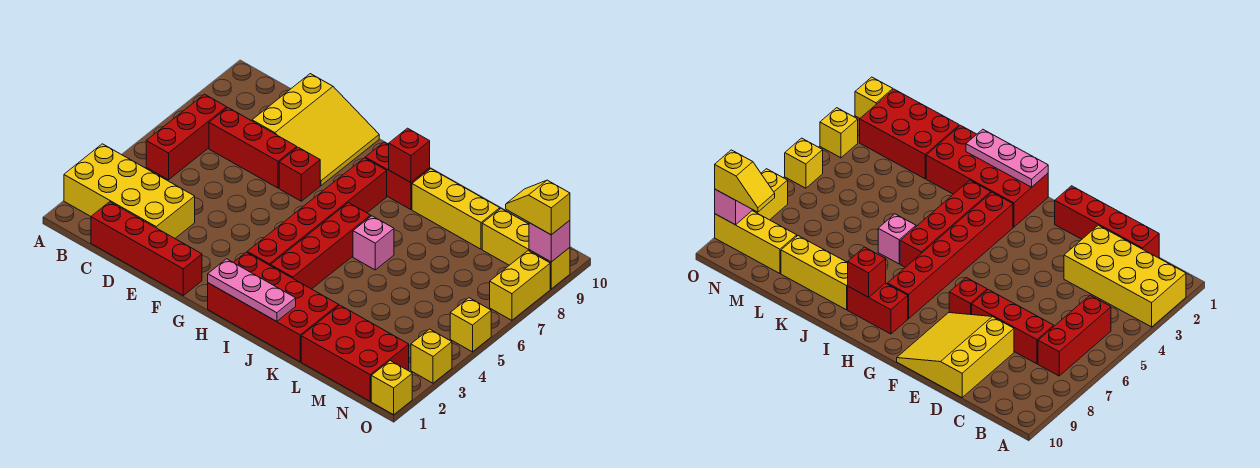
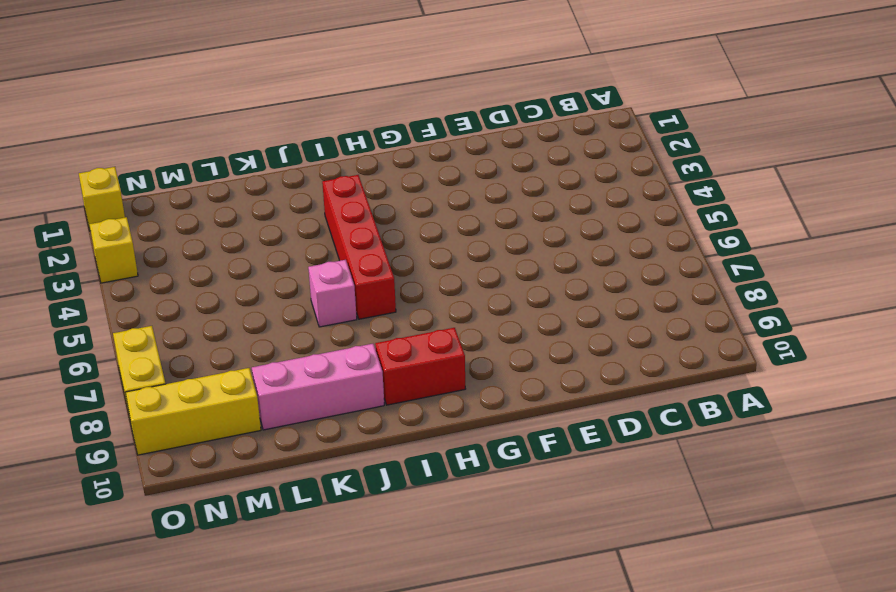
pink 1x3 brick [252,344,384,430] -> yellow 1x3 brick [412,169,500,249]
none -> yellow 2x4 brick [64,144,195,238]
none -> red 1x3 brick [146,94,227,180]
none -> red 1x4 brick [91,202,202,295]

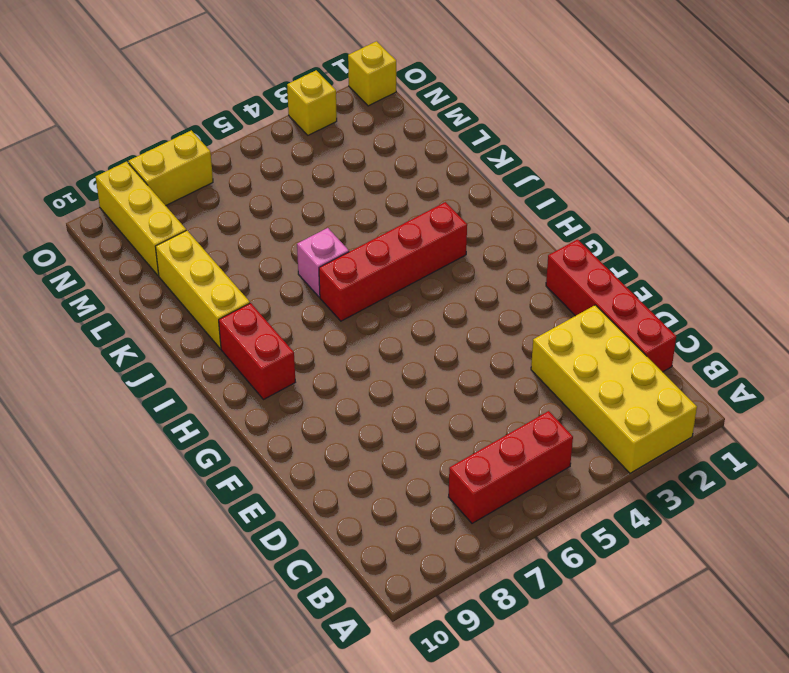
none -> red 1x3 brick [209,108,297,188]
none -> yellow 3x3 slope [252,74,379,186]
none -> red 1x1 brick [279,147,320,201]

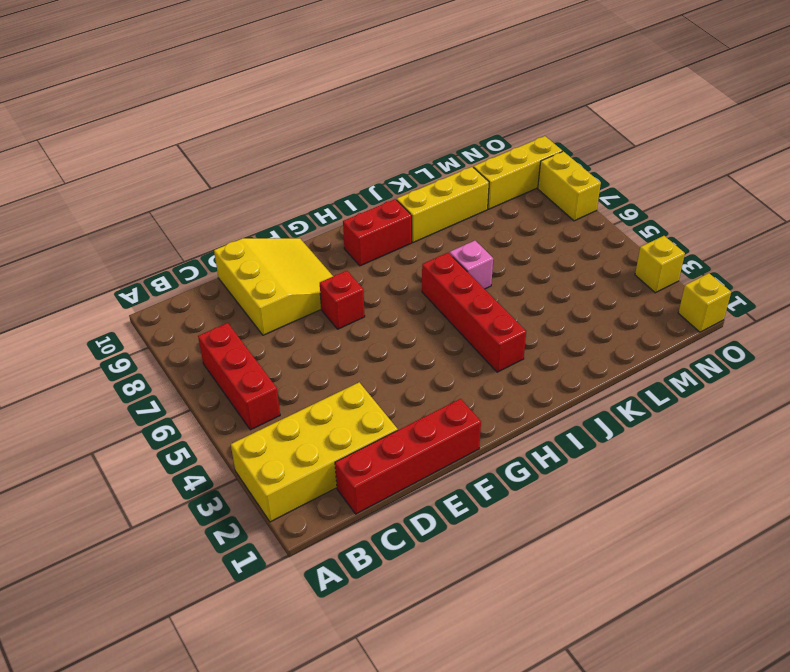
none -> red 1x3 brick [209,108,297,188]
none -> red 2x4 brick [208,252,339,362]
none -> red 1x6 brick [247,158,387,266]

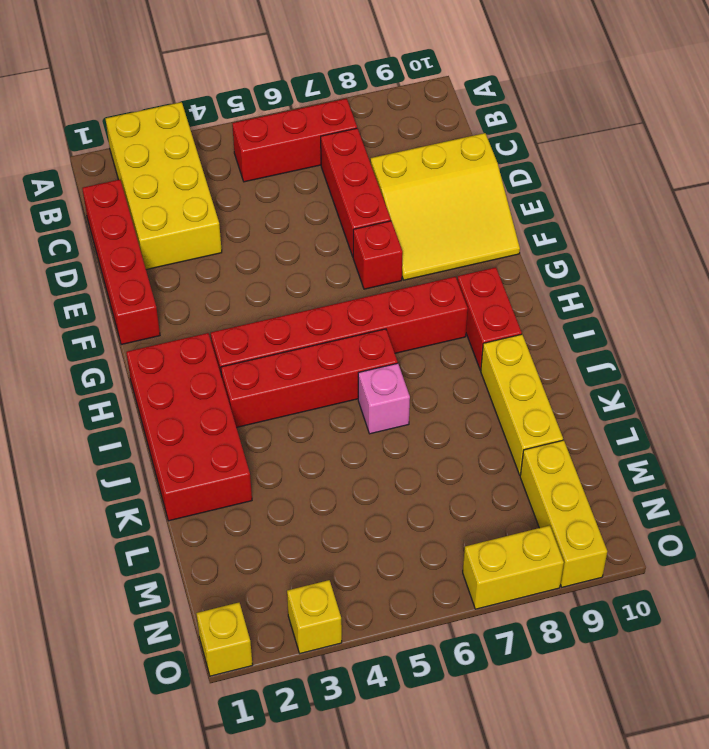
none -> red 2x3 brick [301,305,409,401]
none -> yellow 1x1 brick [450,298,491,352]
none -> pink 1x3 plate [208,259,296,322]

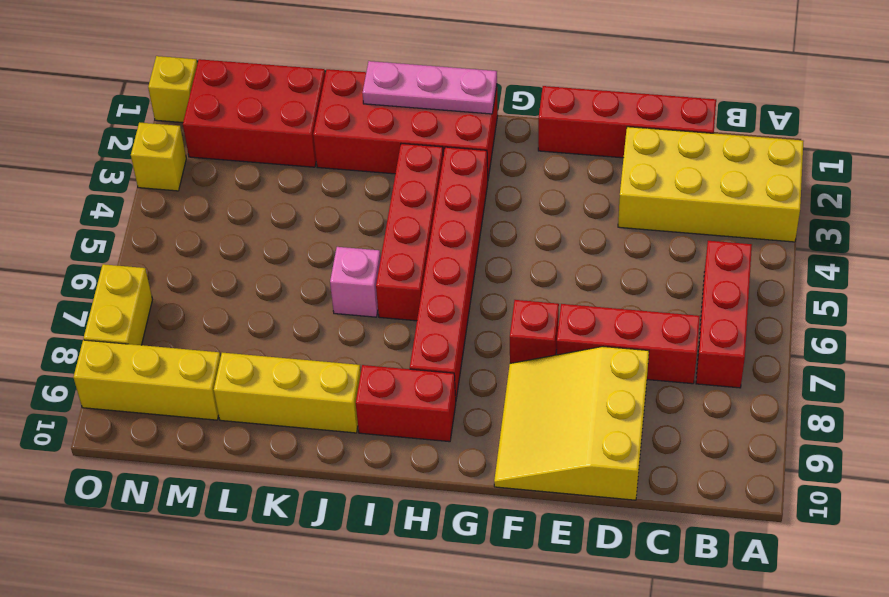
none -> yellow 1x1 brick [450,298,491,352]
none -> red 1x1 brick [389,128,430,182]
none -> pink 1x1 brick [529,220,570,262]

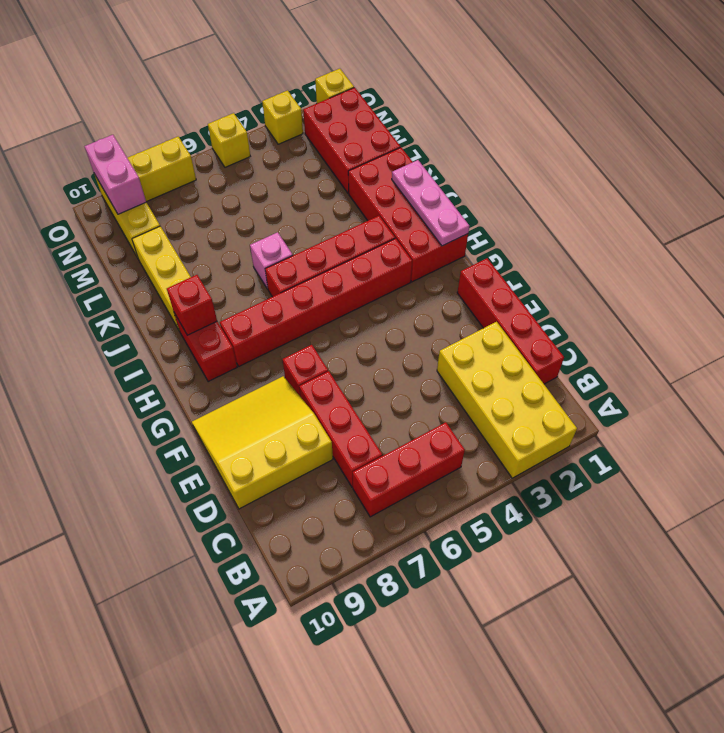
pink 1x2 brick [84,135,146,214] -> pink 1x1 brick [529,220,570,262]
none -> yellow 1x2 slope [506,180,570,235]

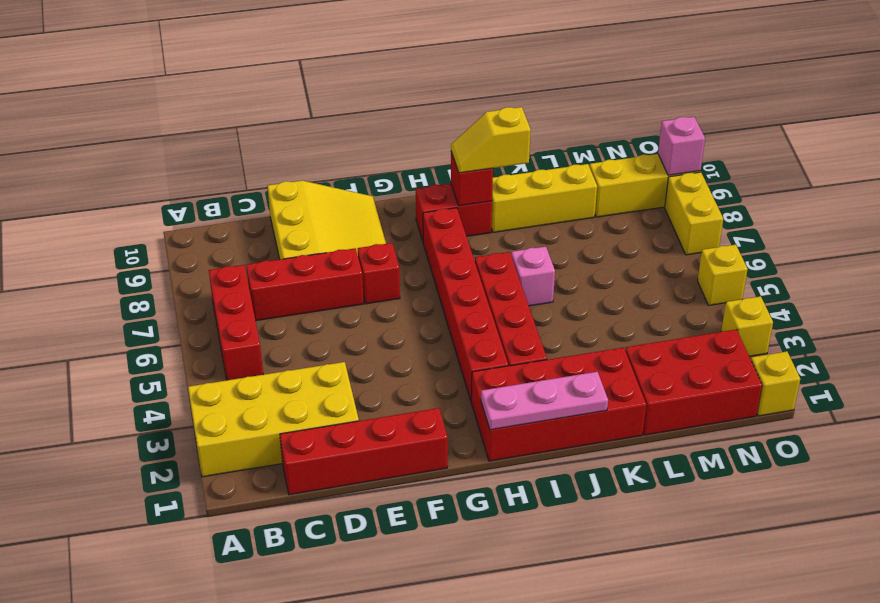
yellow 1x2 slope [451,107,531,173] -> yellow 1x2 slope moved to [506,180,570,235]

